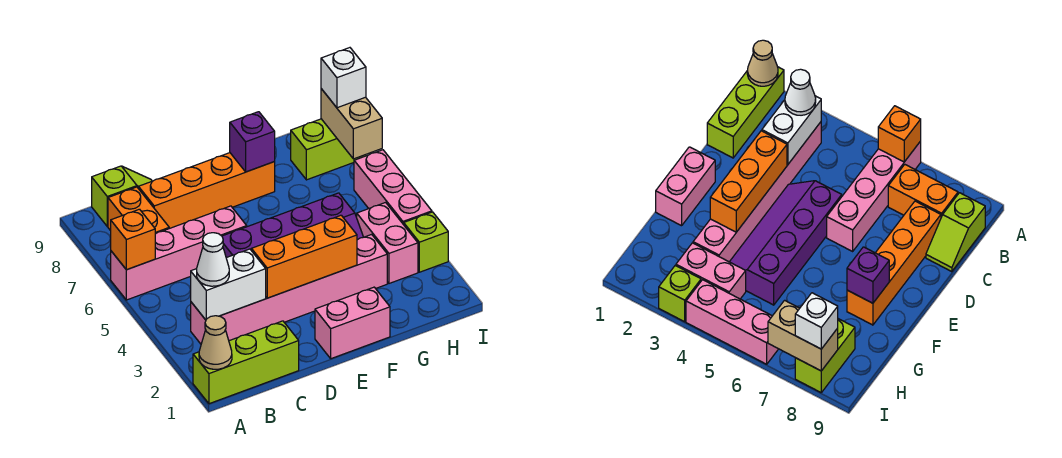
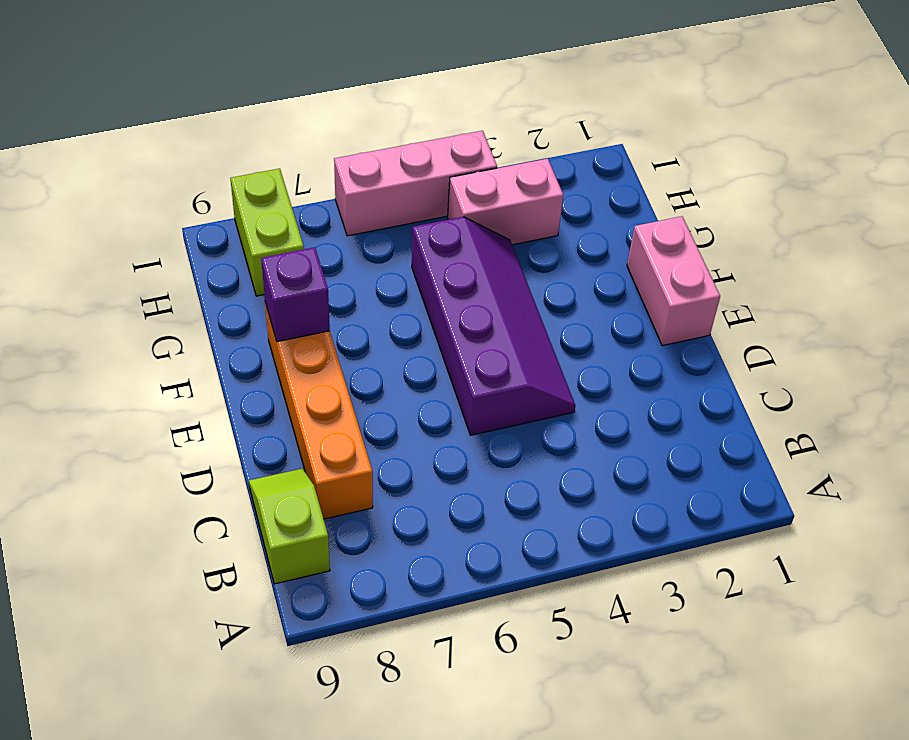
none -> lime 1x3 brick [193,321,299,404]
none -> pink 1x4 brick [111,206,247,300]
none -> pink 1x6 brick [191,234,387,344]

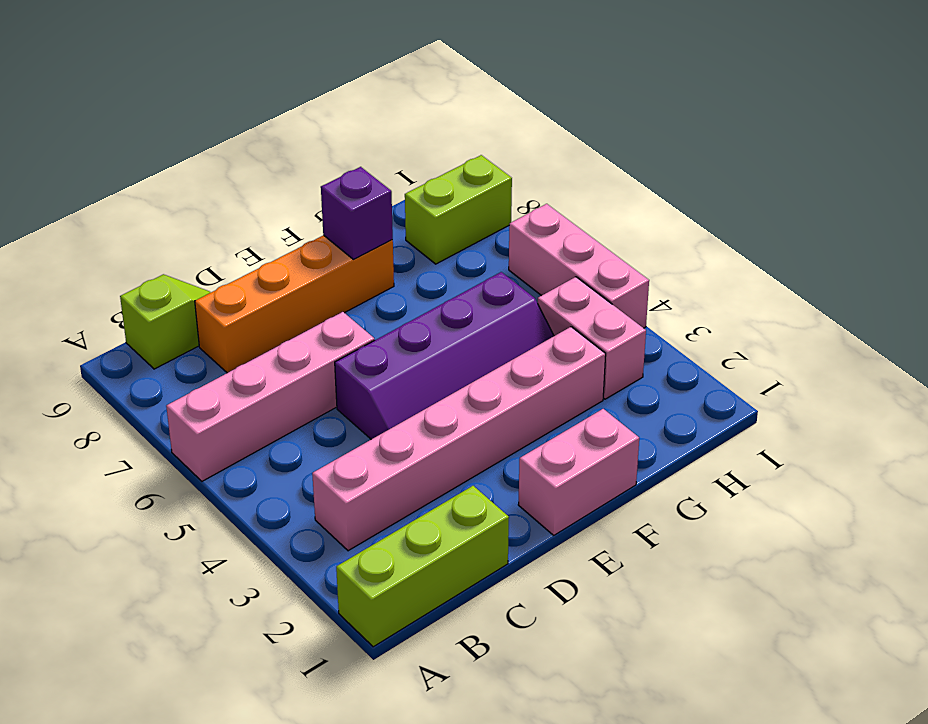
none -> orange 1x2 brick [108,187,169,234]
none -> lime 1x1 brick [404,212,448,272]
none -> tan 1x1 cone [199,316,232,369]

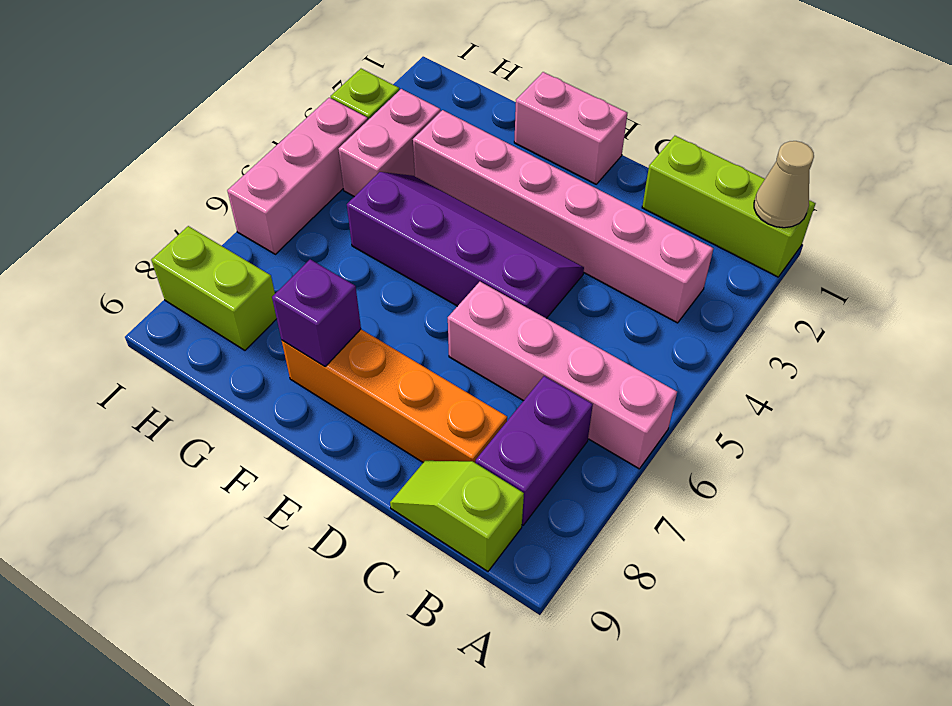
purple 1x2 brick [476,376,593,525] -> orange 1x2 brick [108,187,169,234]
none -> orange 1x1 brick [111,209,155,270]
none -> white 1x2 brick [191,249,266,320]
none -> orange 1x3 brick [251,215,357,298]

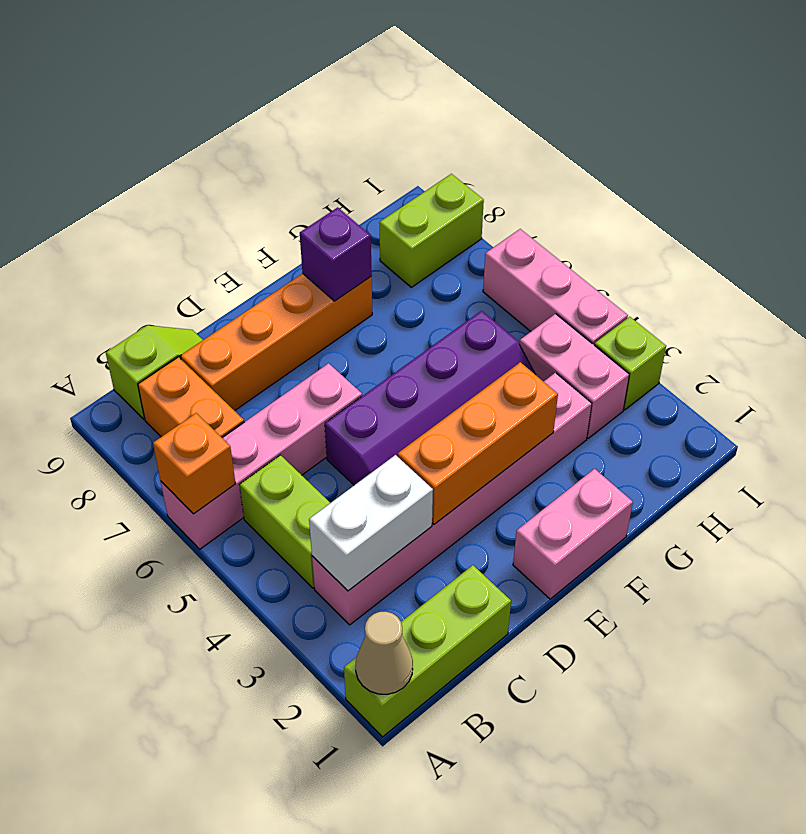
lime 1x2 brick [240,455,330,588] -> none
none -> tan 1x2 brick [321,89,382,159]
none -> white 1x1 cone [197,233,229,286]
none -> white 1x1 brick [321,48,366,108]

